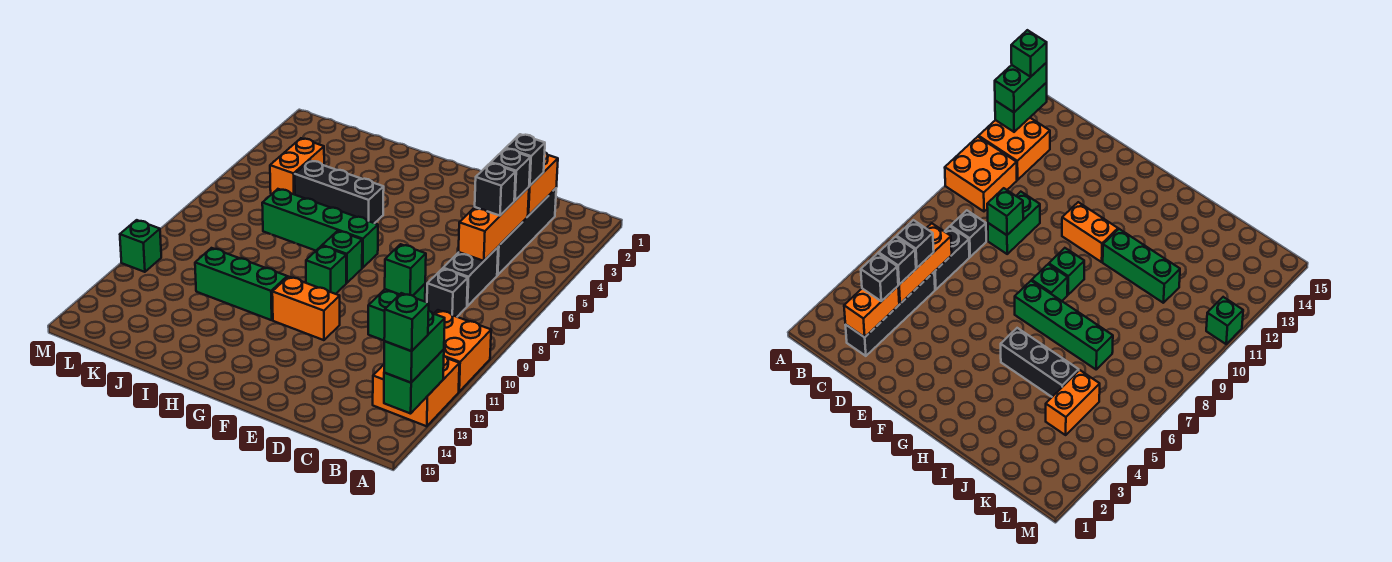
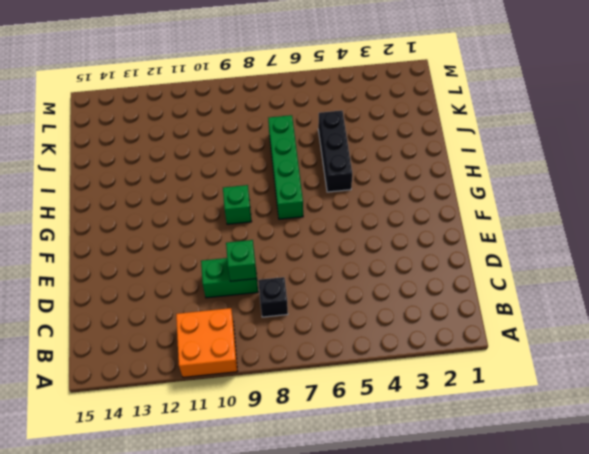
none -> orange 2x2 brick [373,356,459,426]
none -> black 1x4 brick [497,188,556,275]
none -> black 1x2 brick [443,247,498,306]

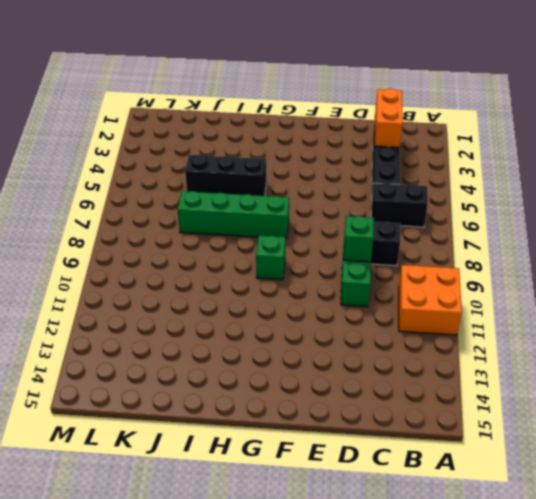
black 1x2 brick [371,183,428,227] -> black 1x2 brick turned to [443,247,498,306]
none -> orange 2x2 brick [373,356,459,426]
none -> orange 1x2 brick [272,277,340,340]
none -> green 1x1 brick [322,231,362,283]

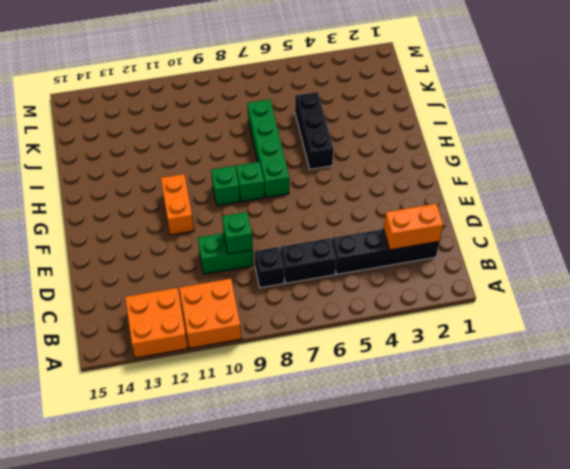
none -> green 1x3 brick [195,248,287,320]
none -> orange 1x2 brick [270,138,324,195]
none -> green 1x1 brick [120,220,161,272]

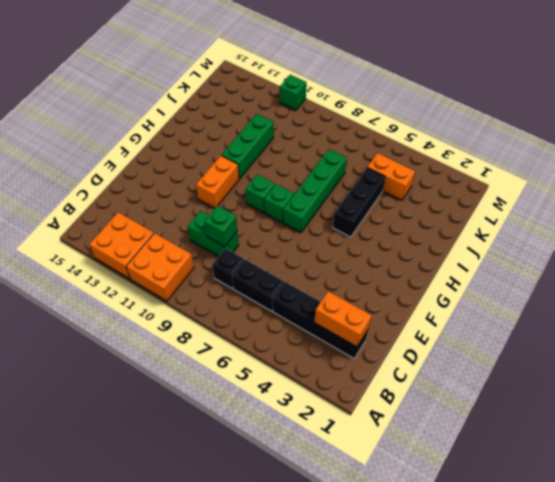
none -> green 1x2 brick [384,349,444,414]
none -> orange 1x3 brick [458,187,529,261]
none -> green 1x2 brick [384,311,445,383]

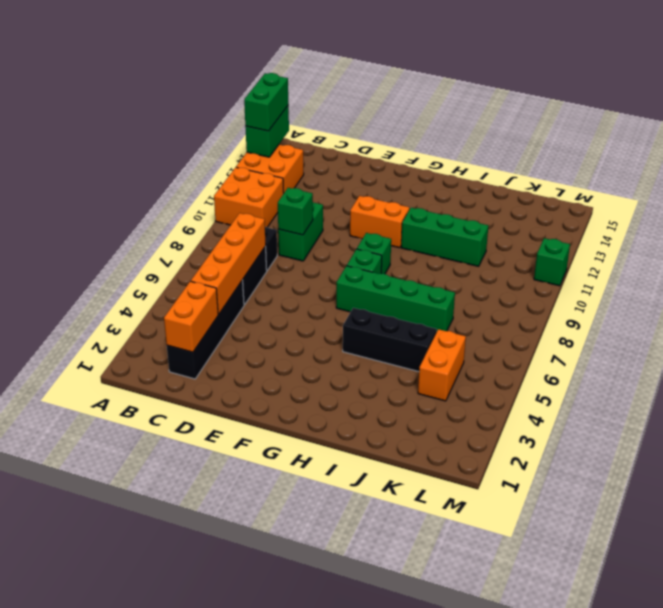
orange 1x4 brick [191,213,266,314] -> orange 1x3 brick [458,187,529,261]
none -> black 1x1 brick [506,134,545,186]
none -> black 1x1 brick [491,148,530,201]
none -> black 1x1 brick [475,163,516,216]

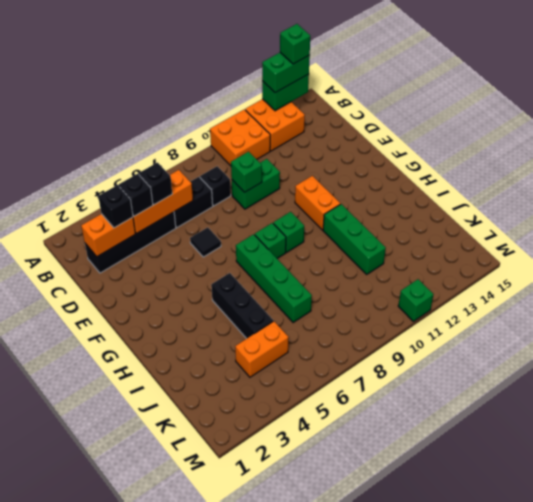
black 1x1 tile [190,227,221,257] -> none

